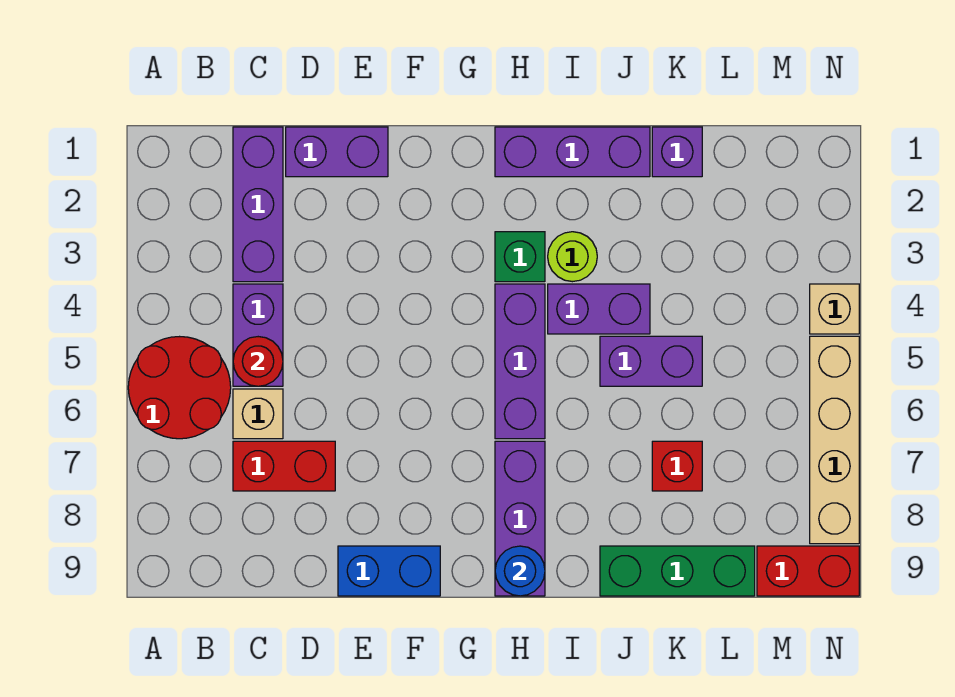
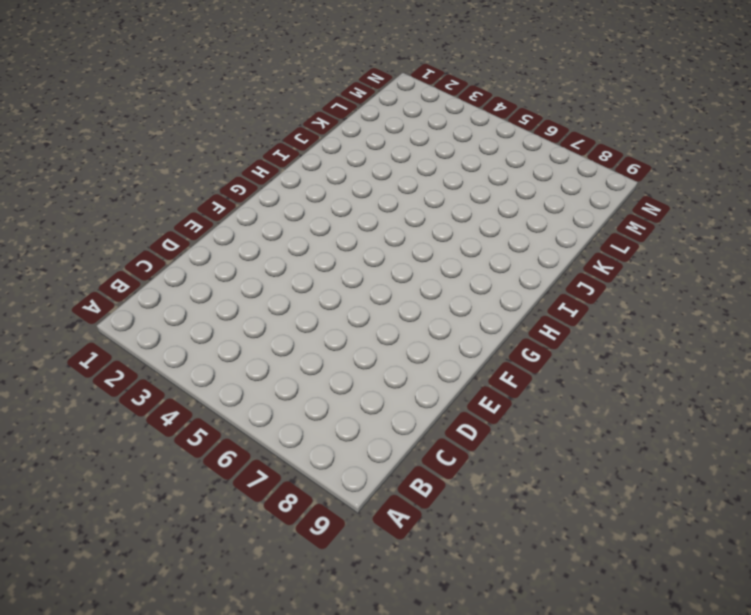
none -> red 2x2 round brick [128,337,231,439]
none -> purple 1x3 brick [233,127,283,282]
none -> purple 1x2 brick [233,284,283,386]

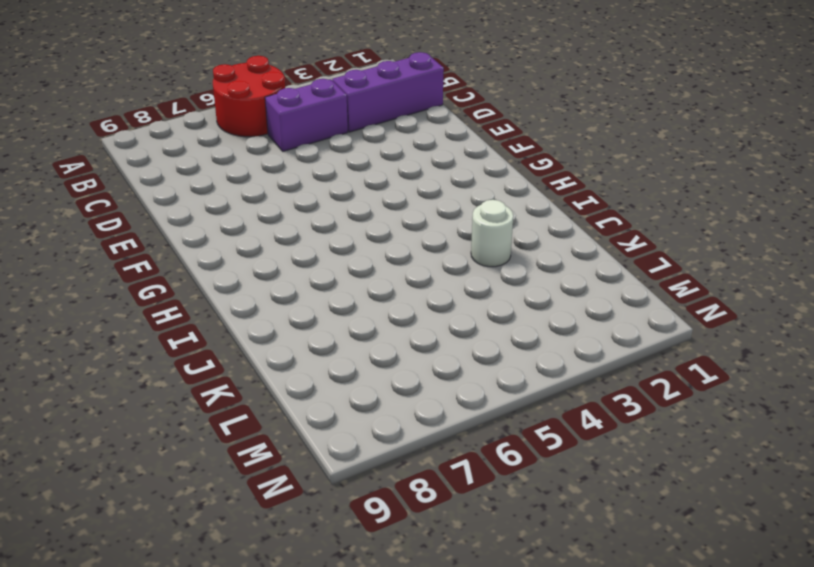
white 1x1 round brick [471,200,513,267] -> none
none -> tan 1x1 brick [233,389,283,439]
none -> red 1x2 brick [233,441,335,491]
none -> purple 1x2 brick [286,127,388,177]

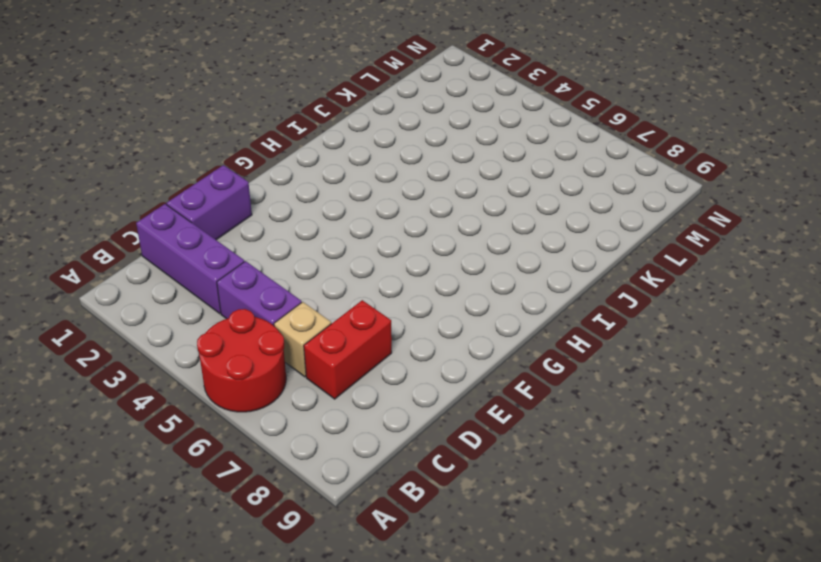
none -> blue 1x2 brick [338,546,440,596]
none -> purple 1x3 brick [495,127,650,177]
none -> green 1x1 brick [495,232,545,282]

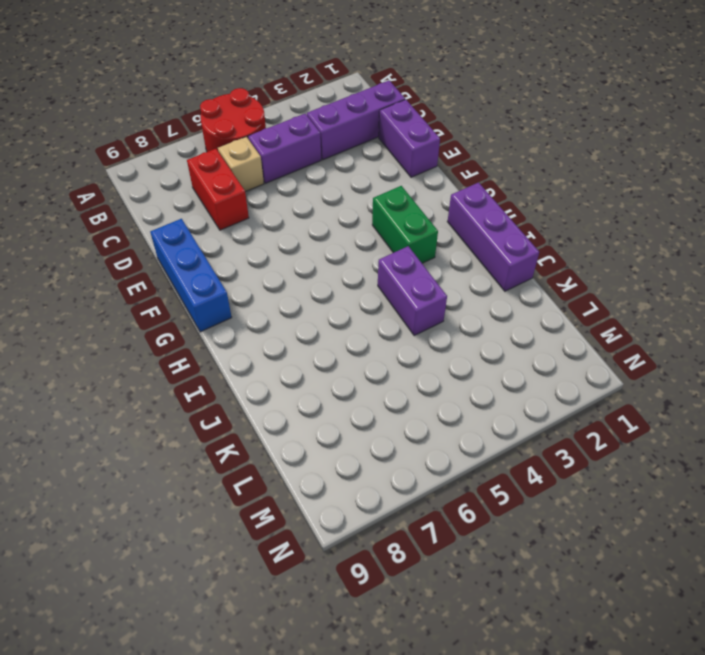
blue 1x3 brick [150,219,232,332] -> blue 1x2 brick [338,546,440,596]
green 1x2 brick [372,186,438,263] -> green 1x1 brick [495,232,545,282]
none -> purple 1x3 brick [495,284,545,439]
none -> purple 1x3 brick [495,441,545,596]
none -> lime 1x1 round brick [548,232,597,282]

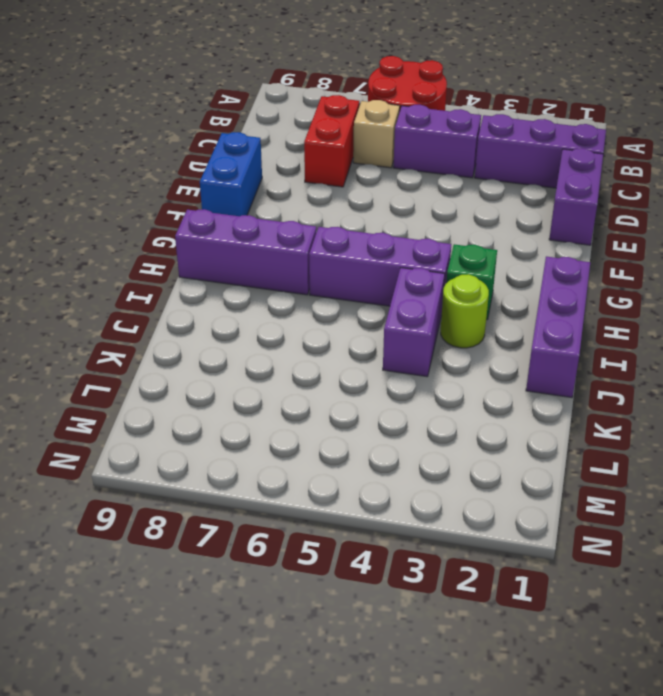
none -> purple 1x2 brick [600,336,702,386]
none -> green 1x3 brick [600,546,755,596]
none -> purple 1x1 brick [652,127,702,177]

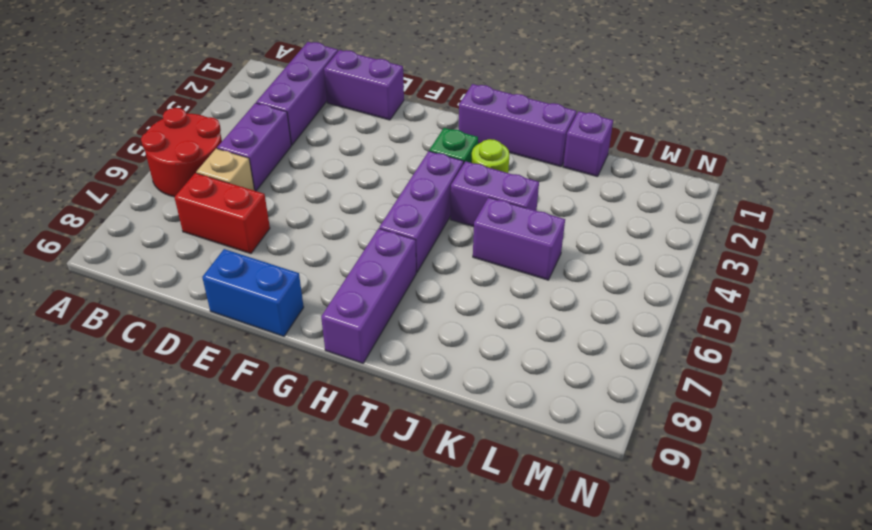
none -> green 1x3 brick [600,546,755,596]
none -> red 1x1 brick [652,441,702,491]
none -> red 1x2 brick [757,546,859,596]

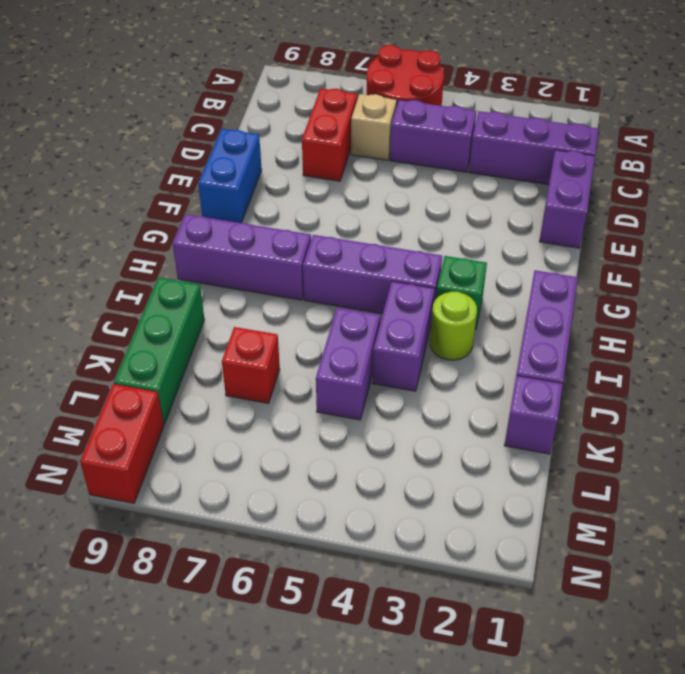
none -> tan 1x1 brick [810,284,859,334]
none -> tan 1x4 brick [810,336,859,544]
none -> red 1x1 round brick [233,337,283,386]

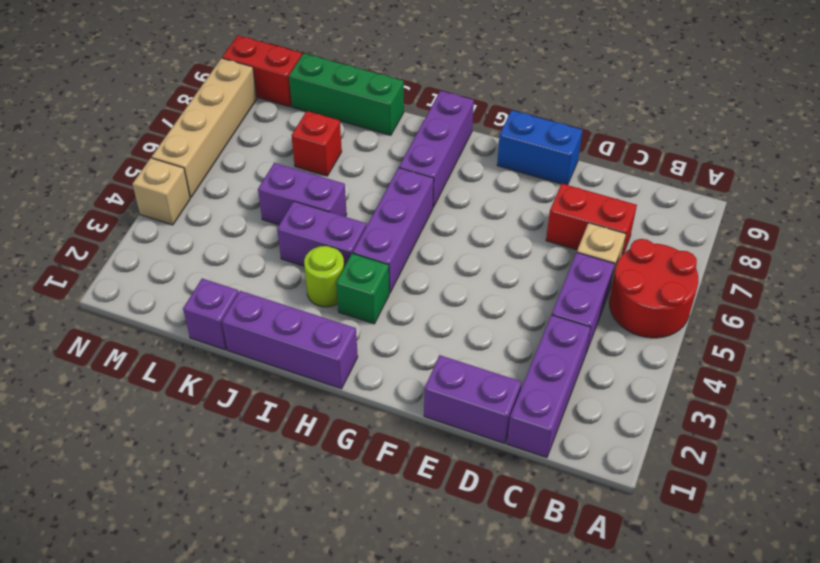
none -> red 1x1 round brick [233,337,283,386]
none -> blue 1x1 round brick [495,546,545,596]

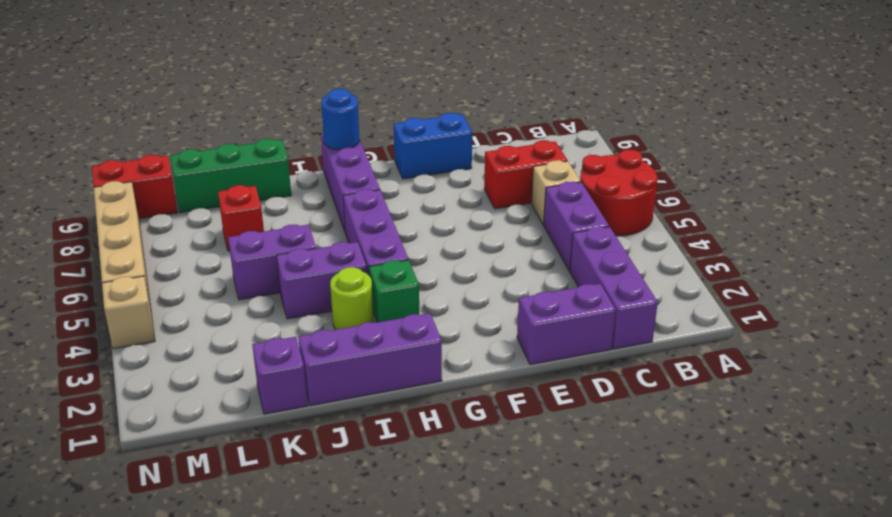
none -> red 1x1 round brick [233,337,283,386]

